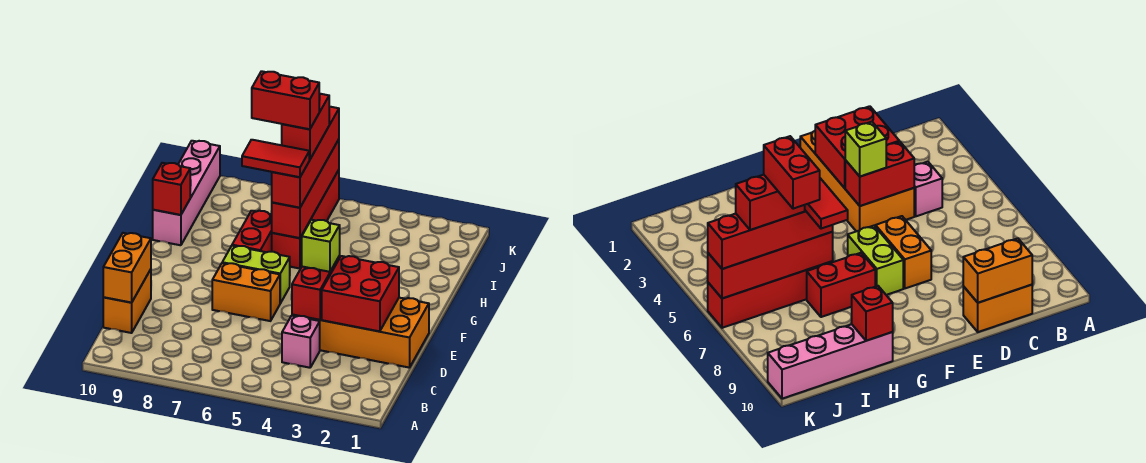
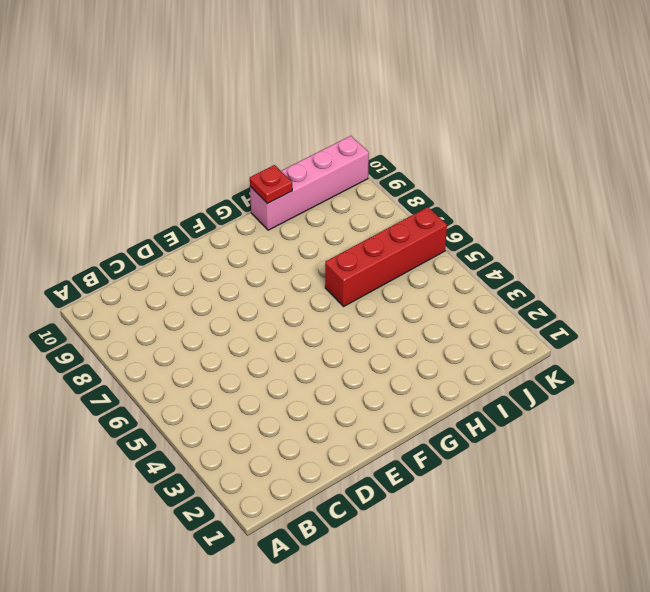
red 1x1 plate [250,165,292,204] -> red 1x1 brick [153,163,190,215]
none -> pink 1x1 brick [282,316,320,368]
none -> orange 1x2 brick [103,269,151,333]
none -> orange 2x4 brick [292,298,429,368]

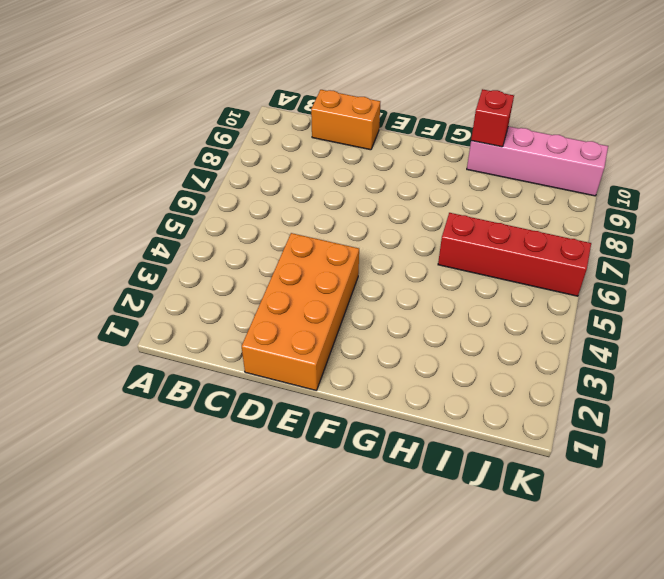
none -> pink 1x1 brick [282,316,320,368]
none -> orange 1x2 brick [212,263,280,321]
none -> lime 1x2 brick [222,246,290,303]

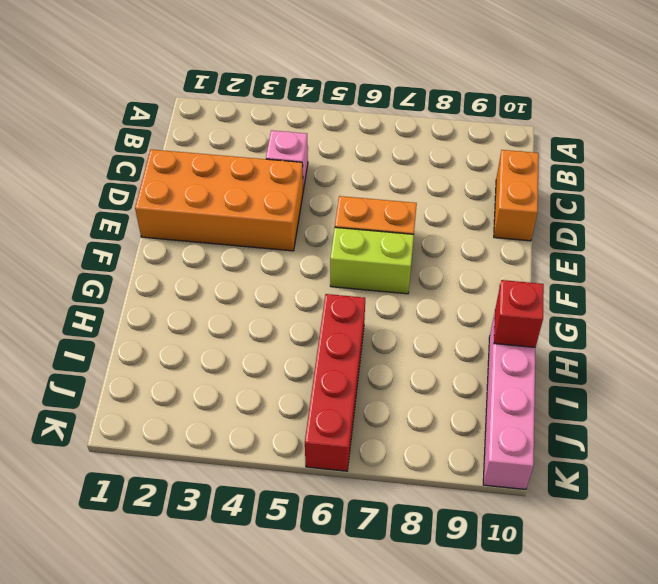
none -> red 1x2 brick [232,211,272,252]
none -> orange 1x2 brick [103,233,151,303]
none -> red 2x2 brick [322,256,399,331]

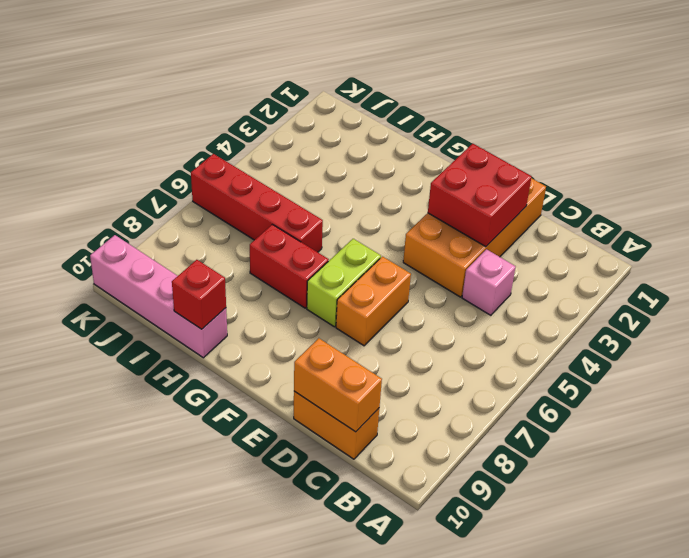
none -> red 1x2 brick [292,256,340,320]
none -> red 1x4 brick [272,139,339,238]
none -> lime 1x1 brick [302,220,340,272]

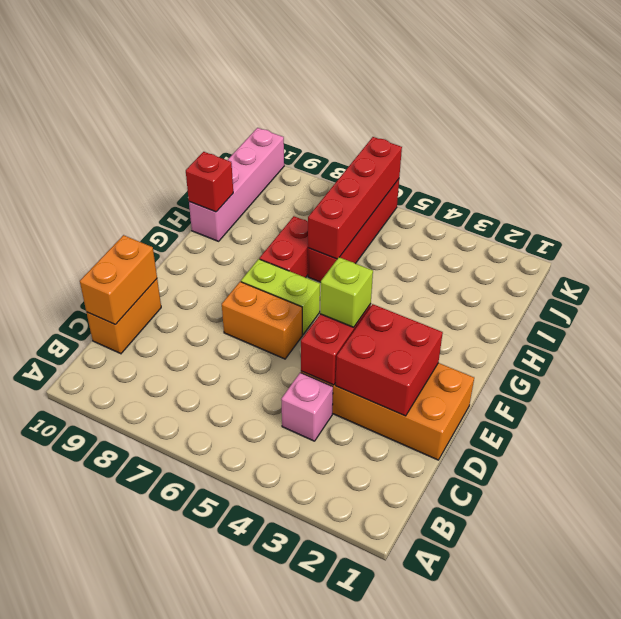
none -> red 1x4 brick [272,107,339,208]
none -> red 1x2 tile [242,140,309,177]
none -> red 1x2 brick [282,94,329,160]

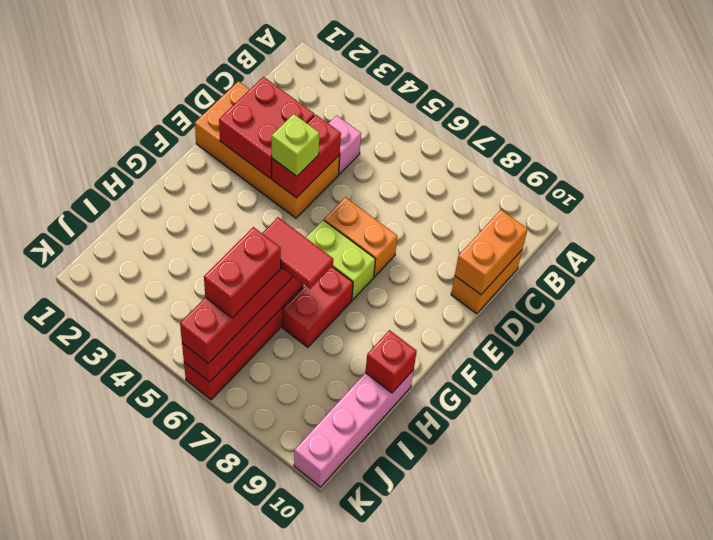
none -> red 1x2 brick [252,71,319,129]

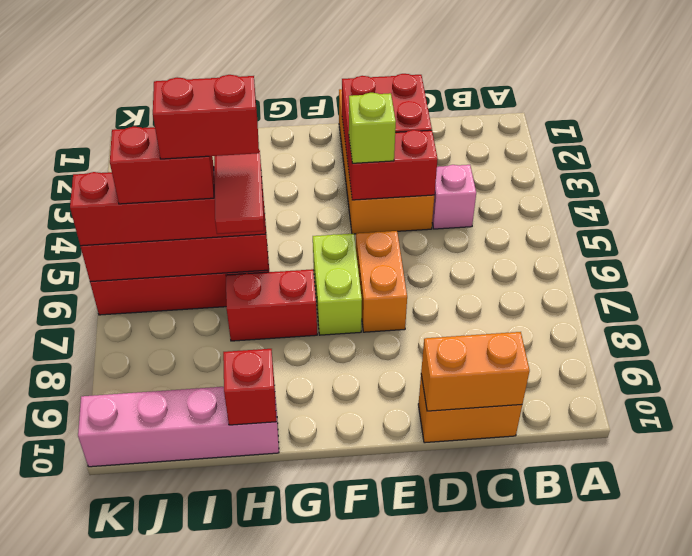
red 1x2 brick [153,75,259,159] -> red 1x2 brick turned to [252,71,319,129]

